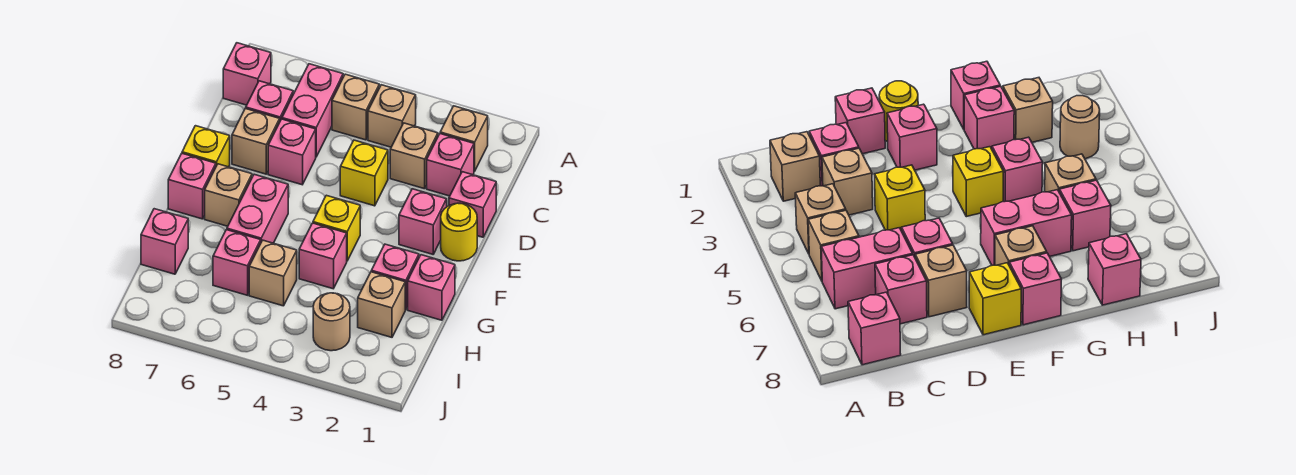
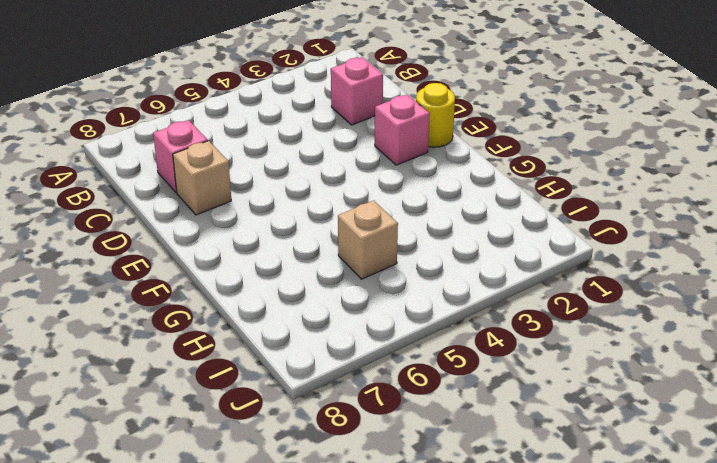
none -> tan 1x1 brick [440,106,488,172]
none -> tan 1x1 brick [368,85,416,147]
none -> tan 1x1 brick [332,74,379,140]

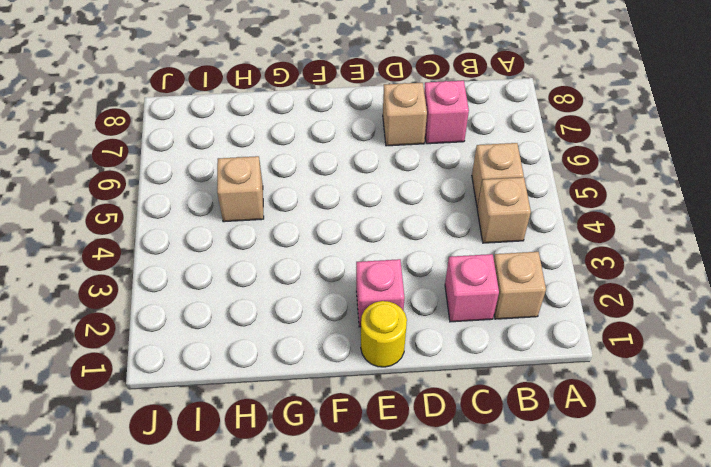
none -> pink 1x2 brick [282,64,343,157]
none -> pink 1x1 brick [223,43,271,105]
none -> tan 1x1 brick [390,123,438,189]

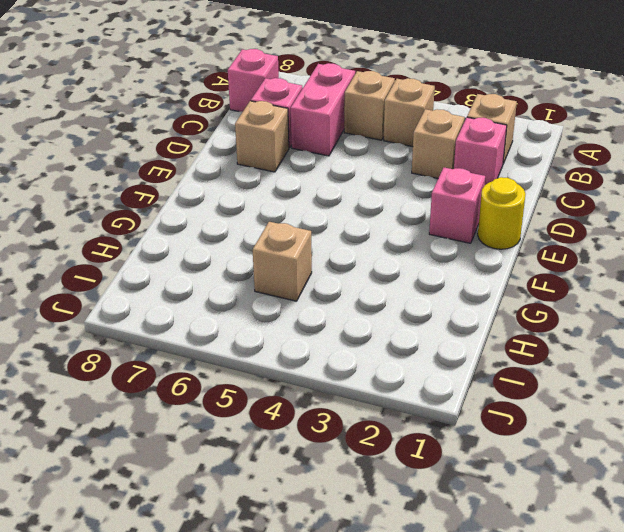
none -> pink 1x1 brick [449,172,496,237]
none -> yellow 1x1 brick [340,140,388,206]
none -> pink 1x1 brick [268,119,316,185]

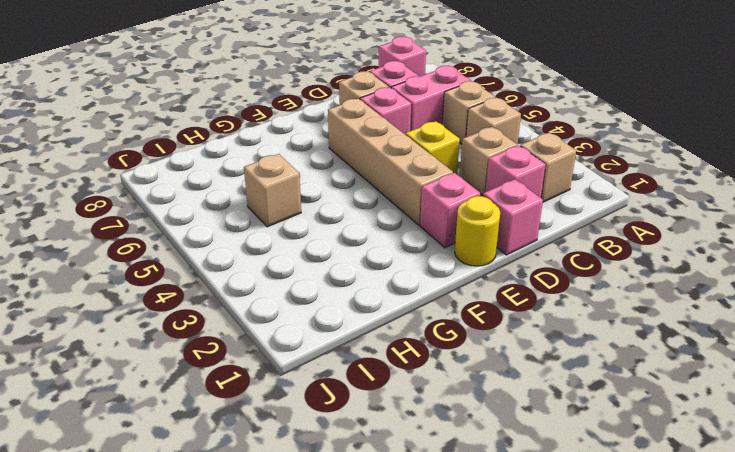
tan 1x4 brick [328,99,453,225] -> none
none -> yellow 1x1 brick [182,126,230,167]
none -> yellow 1x1 brick [313,195,360,261]
none -> pink 1x2 brick [227,174,288,243]

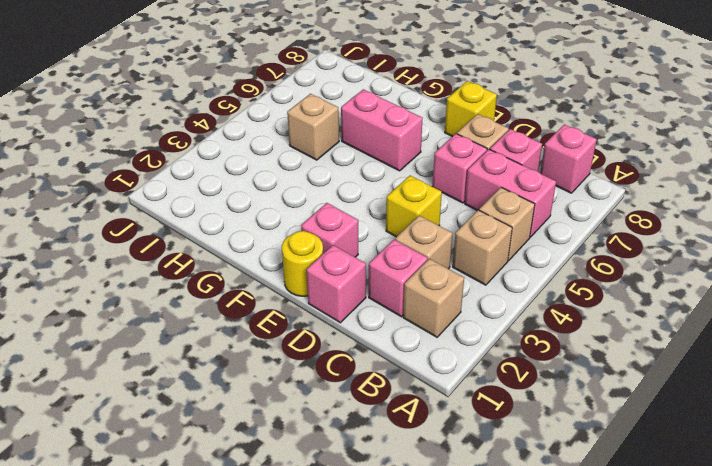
none -> yellow 1x1 brick [313,195,360,261]
none -> tan 1x1 brick [205,164,252,226]
none -> pink 1x1 brick [168,154,216,219]

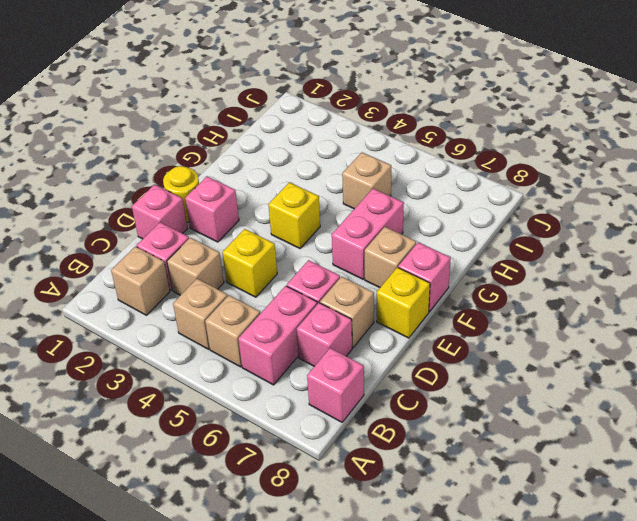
none -> pink 1x1 brick [408,255,455,320]
none -> pink 1x1 brick [371,244,419,310]
none -> pink 1x1 brick [299,223,347,289]

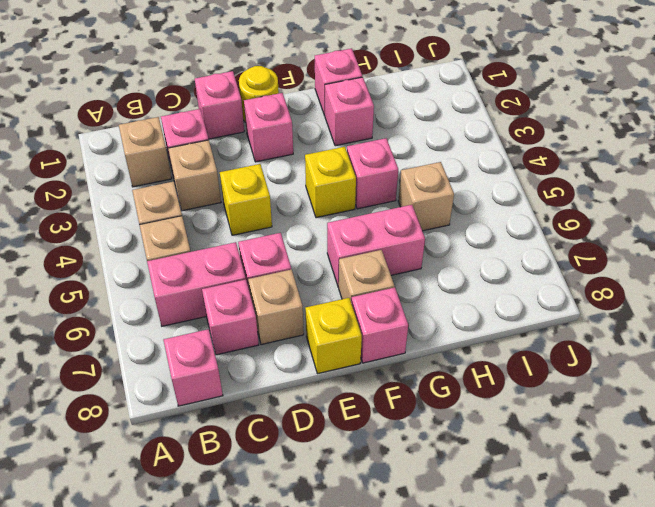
none -> tan 1x1 brick [358,272,405,337]
none -> pink 1x1 brick [213,230,261,295]
none -> pink 1x1 brick [141,209,188,274]

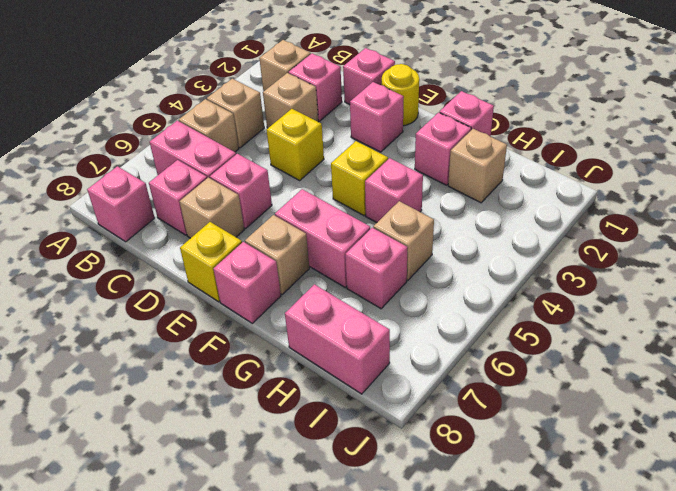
pink 1x2 brick [285,284,390,394] -> pink 1x1 brick [141,209,188,274]
none -> tan 1x1 round brick [313,293,350,351]

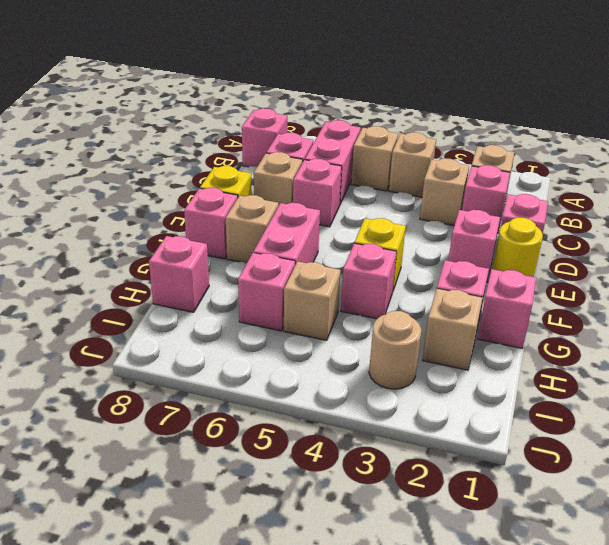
none -> yellow 1x1 brick [340,140,388,206]

